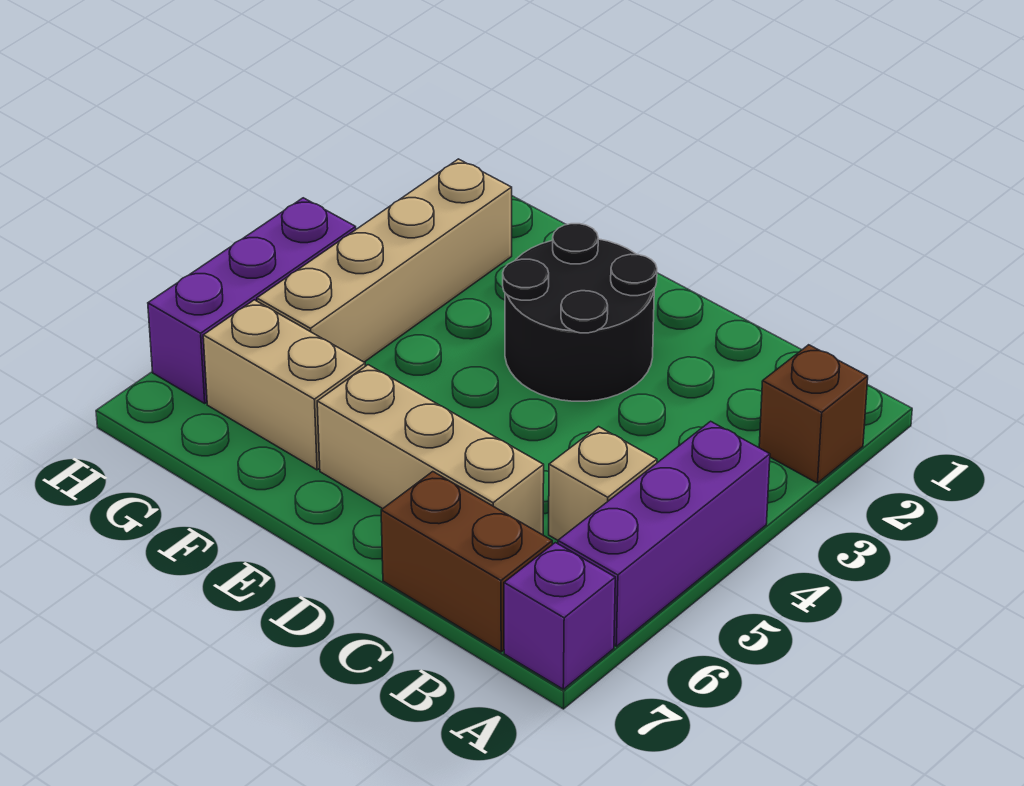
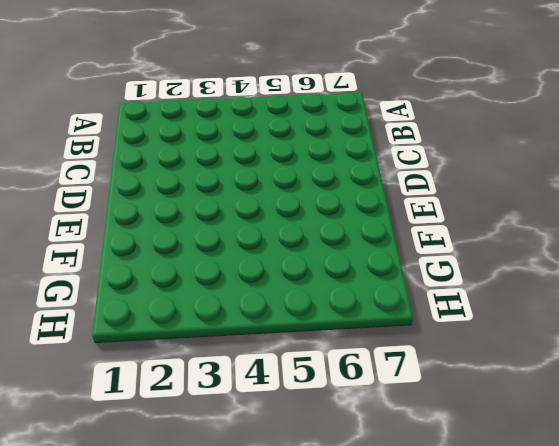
none -> brown 1x1 brick [759,345,868,483]
none -> purple 1x3 brick [558,421,770,646]

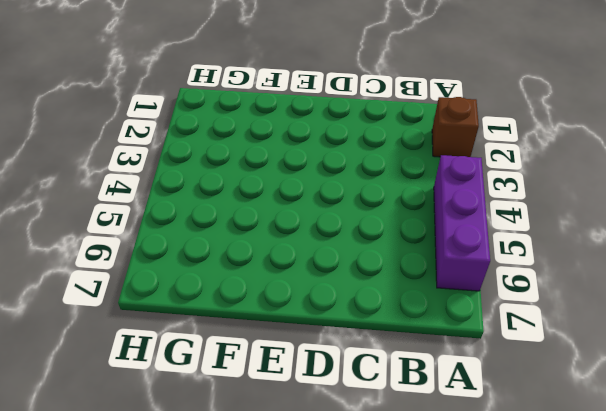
none -> purple 1x1 brick [504,543,615,689]
none -> tan 1x1 brick [549,427,657,540]

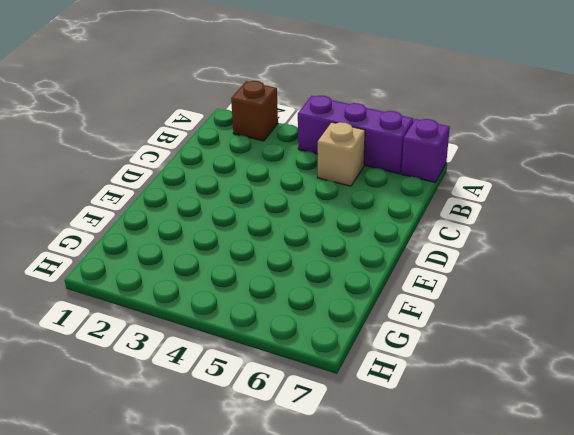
none -> brown 1x2 brick [381,472,552,652]
none -> tan 1x3 brick [317,365,544,535]

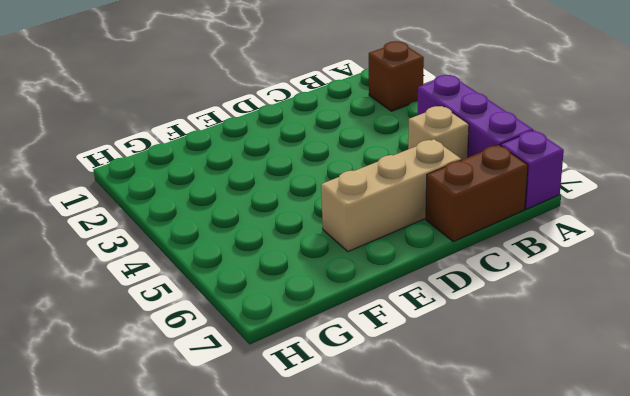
none -> black 2x2 round brick [503,224,657,401]
none -> tan 1x2 brick [203,300,365,470]

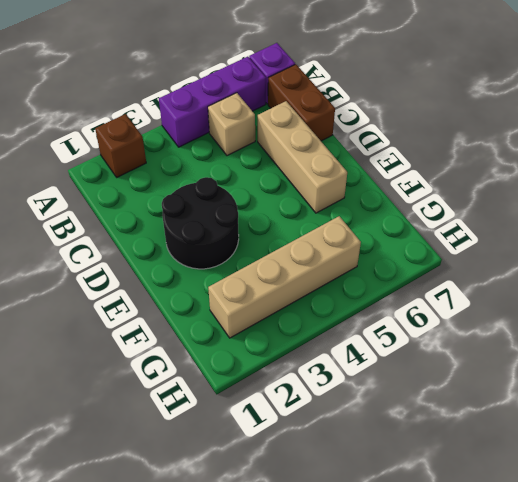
none -> tan 1x2 brick [203,300,365,470]
none -> purple 1x3 brick [148,198,356,403]

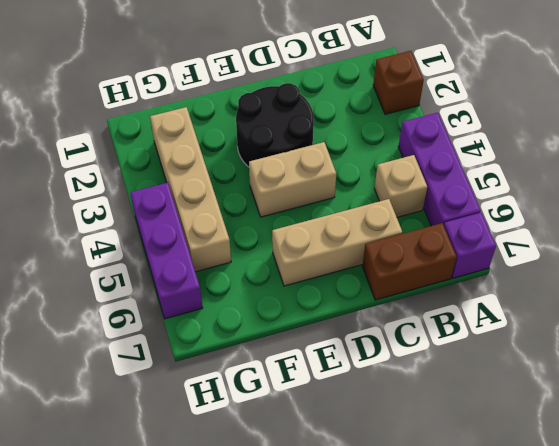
tan 1x2 brick [249,142,336,217] -> tan 1x2 brick moved to [203,300,365,470]

